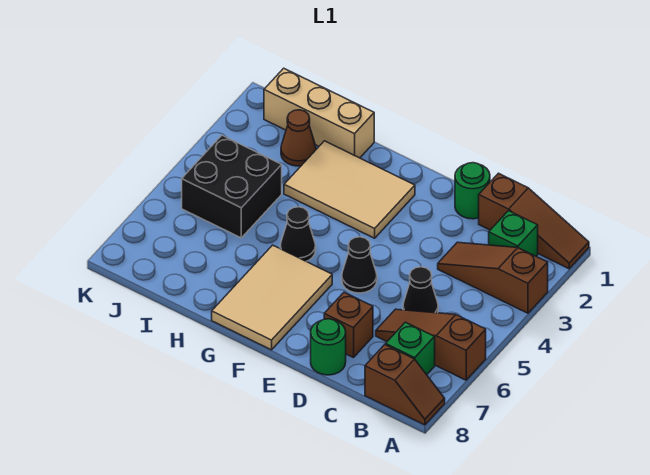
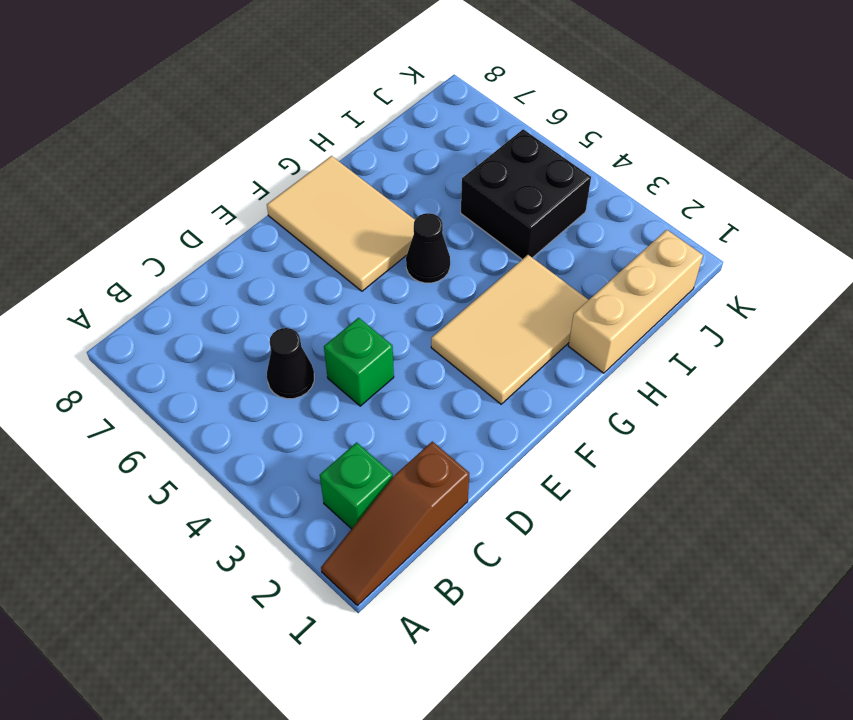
green 1x1 brick [324,318,394,406] -> green 1x1 brick moved to [386,322,435,375]
none -> brown 1x3 slope [438,242,548,313]
none -> brown 1x3 slope [376,309,486,380]
none -> brown 1x2 slope [365,345,445,425]

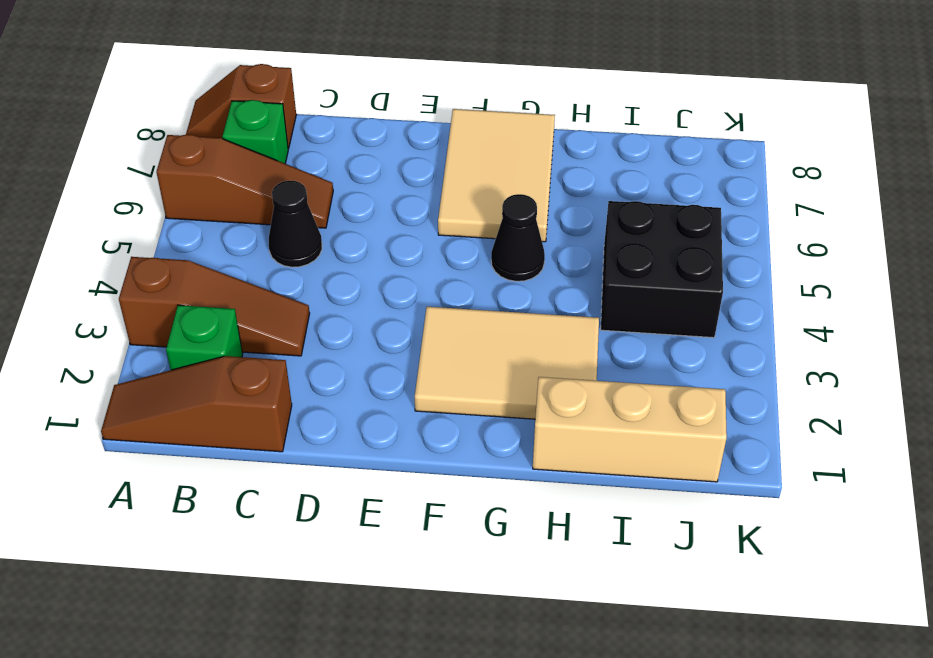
none -> green 1x1 round brick [455,163,490,219]
none -> brown 1x1 brick [324,292,373,358]
none -> green 1x1 round brick [311,319,346,375]

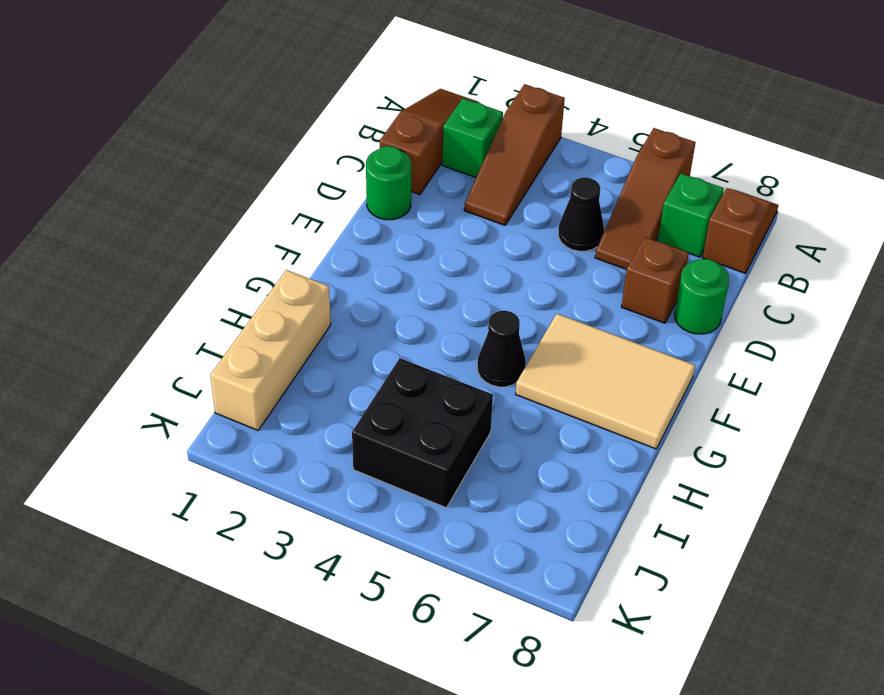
none -> black 1x1 cone [342,237,377,293]
none -> tan 2x3 tile [284,141,415,238]
none -> brown 1x1 cone [281,110,316,166]

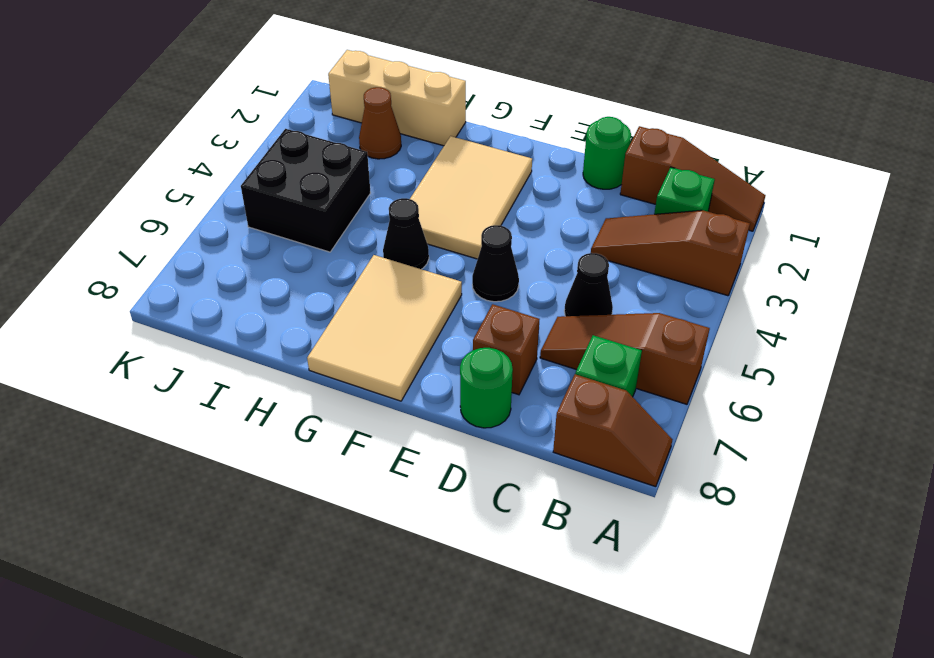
tan 2x3 tile [410,136,532,259] -> tan 2x3 tile turned to [284,141,415,238]

